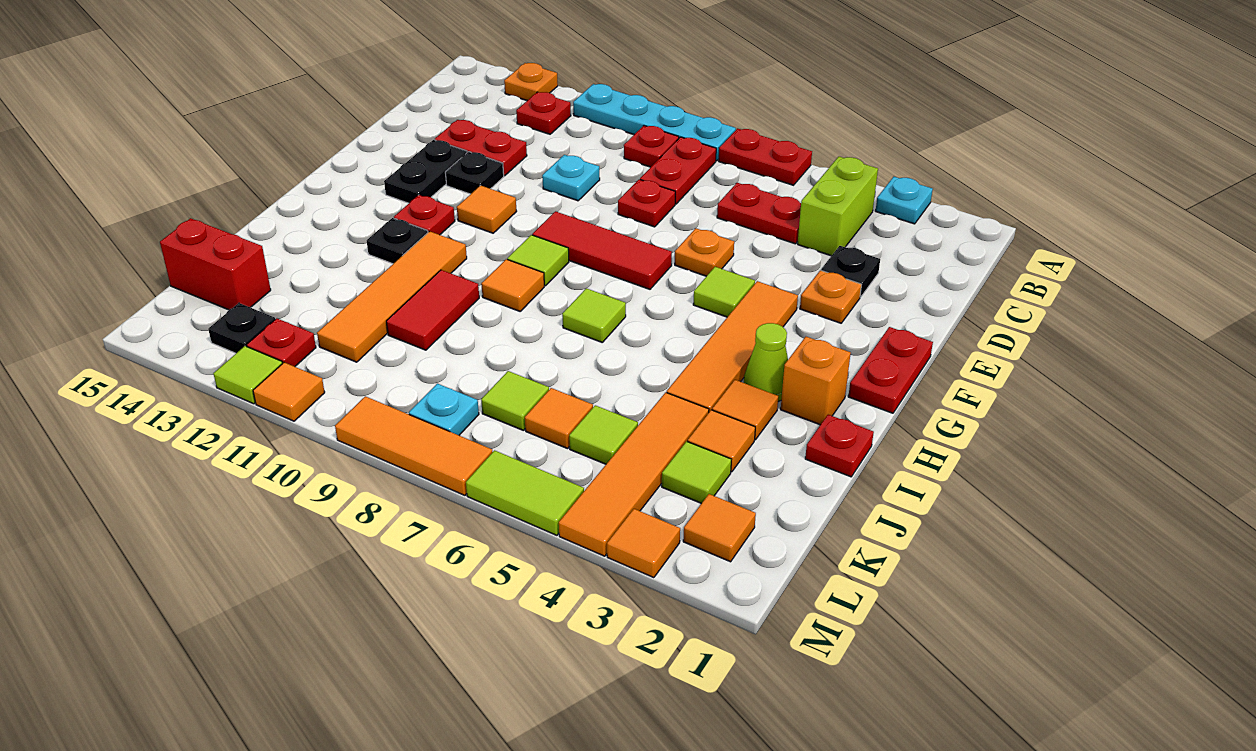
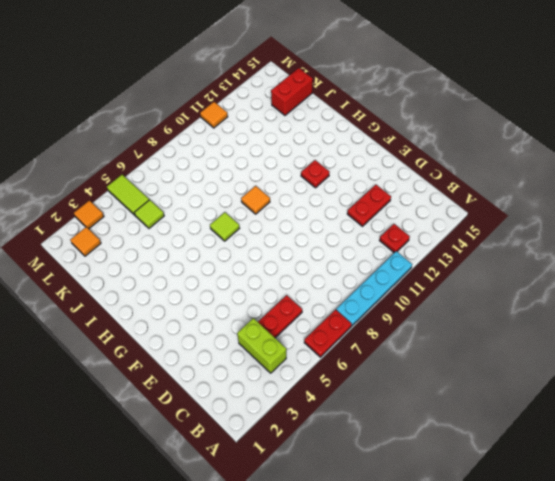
lime 1x2 tile [107,175,149,215] -> lime 1x2 tile turned to [466,450,584,535]
none -> cyan 1x1 plate [876,177,933,224]
none -> orange 1x1 plate [504,63,558,101]
none -> red 1x2 plate [640,137,716,204]
none -> red 1x1 plate [624,126,679,167]

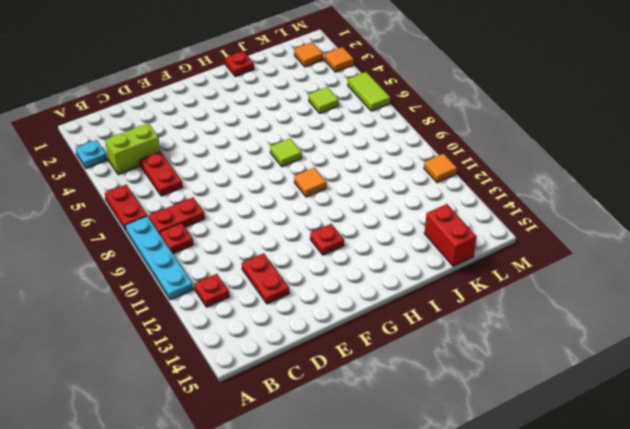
none -> orange 1x1 plate [504,63,558,101]
none -> black 1x1 plate [821,246,880,297]
none -> red 1x1 plate [618,179,675,227]
none -> cyan 1x1 plate [542,155,600,201]

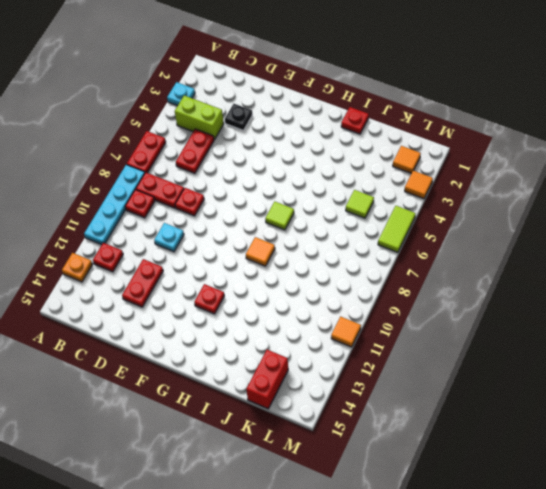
none -> orange 1x1 plate [800,270,861,323]
none -> orange 1x1 plate [675,228,734,276]
none -> black 1x1 plate [445,152,504,194]
none -> black 1x2 plate [384,140,467,203]

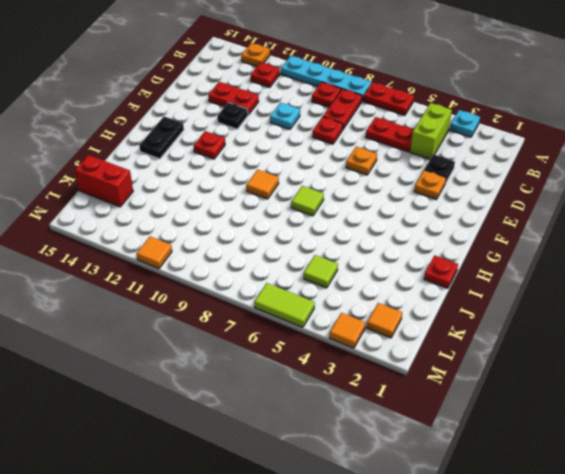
black 1x2 plate [139,117,184,159] -> black 1x2 plate moved to [384,140,467,203]
none -> red 1x2 plate [848,327,933,413]
none -> orange 1x4 tile [667,281,798,412]
none -> lime 1x1 tile [693,267,755,317]
none -> red 1x3 tile [532,211,672,289]

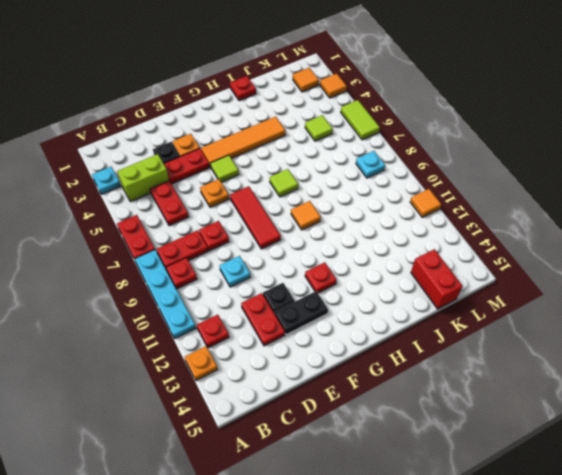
red 1x2 plate [164,148,210,184] -> red 1x2 plate moved to [848,327,933,413]
none -> orange 1x1 tile [457,186,517,233]
none -> lime 1x1 tile [507,235,569,286]
none -> orange 1x1 brick [781,337,851,425]
none -> lime 1x1 cone [744,323,788,402]

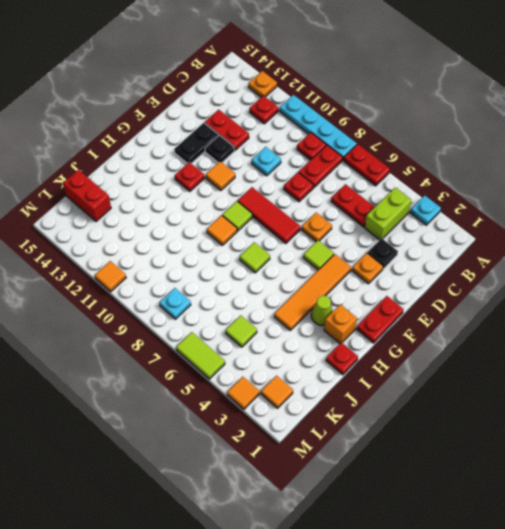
none -> orange 1x4 tile [317,231,467,362]
none -> black 1x1 plate [367,218,428,264]
none -> orange 1x1 tile [712,380,778,440]
none -> red 1x2 tile [386,270,479,350]

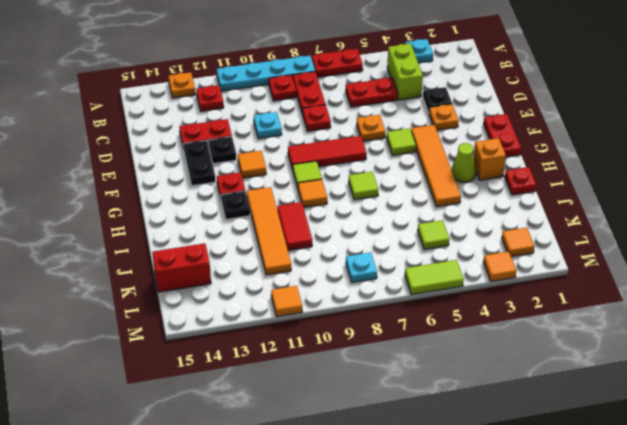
none -> orange 1x1 tile [712,380,778,440]
none -> orange 1x1 tile [688,410,755,472]
none -> orange 1x4 tile [559,392,709,556]
none -> lime 1x1 tile [662,441,731,503]

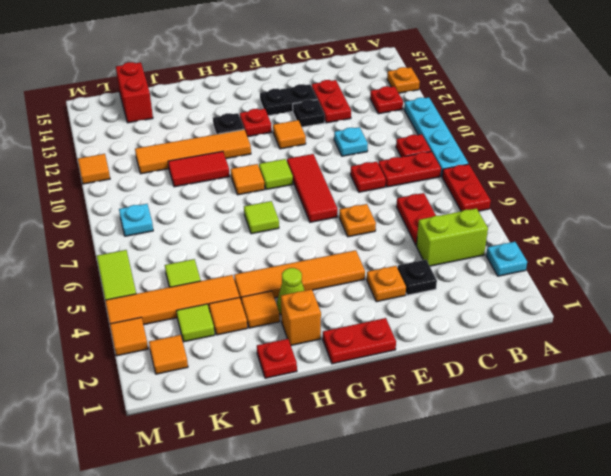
none -> lime 1x1 tile [693,267,755,317]
none -> orange 1x1 tile [525,388,593,449]
none -> lime 1x1 tile [481,371,549,430]
none -> red 1x1 plate [247,318,316,367]

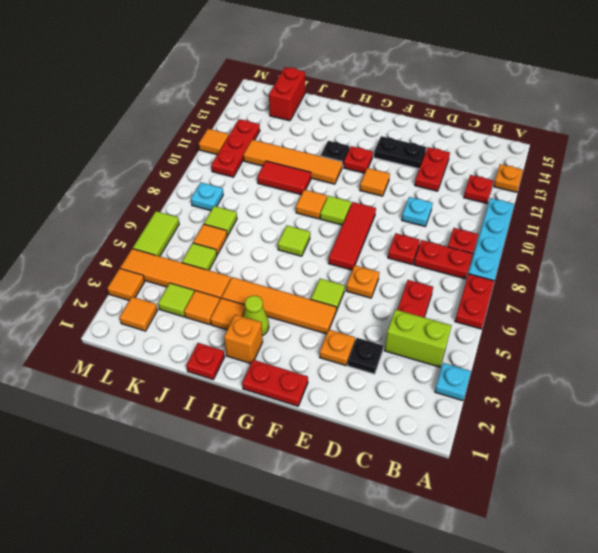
red 1x3 plate [211,119,260,177] -> red 1x1 plate [247,318,316,367]
none -> black 1x1 plate [445,152,504,194]
none -> black 1x1 plate [208,303,275,353]
none -> orange 1x3 tile [335,396,492,495]
none -> lime 1x1 tile [213,346,283,404]

